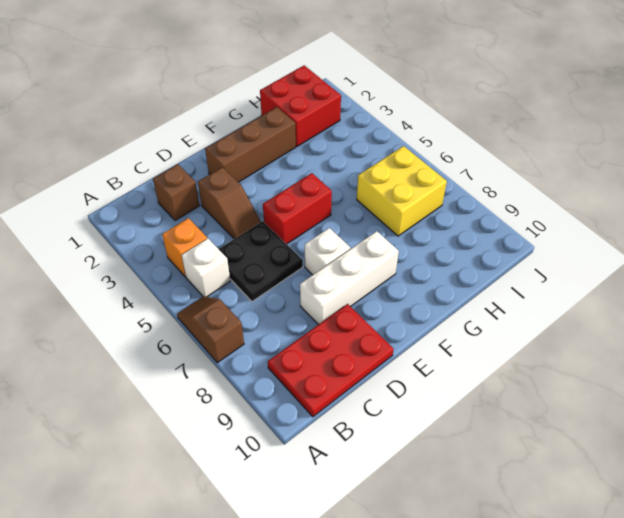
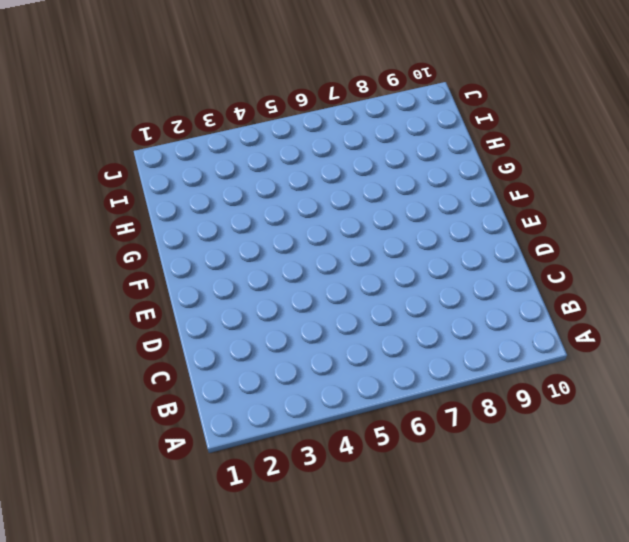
none -> brown 1x2 slope [177,296,244,363]
none -> orange 1x1 brick [162,218,207,277]
none -> white 1x1 brick [181,238,230,297]

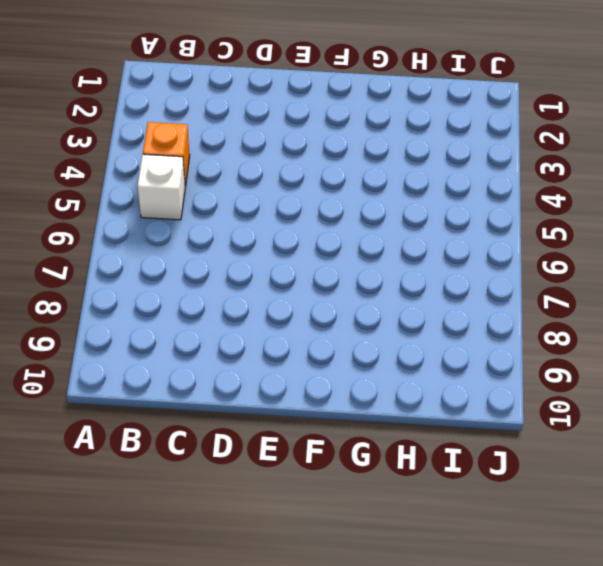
none -> brown 1x2 slope [177,296,244,363]
none -> red 2x3 plate [268,304,394,417]
none -> brown 1x1 brick [153,164,200,221]

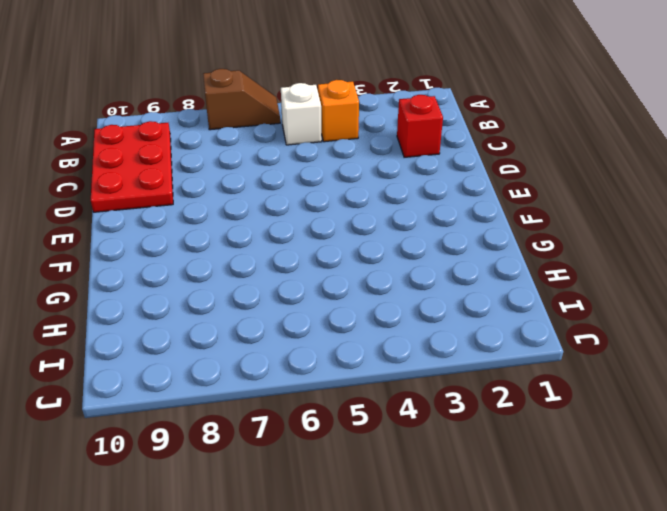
red 1x1 brick [397,95,443,157] -> brown 1x1 brick [153,164,200,221]
none -> black 2x2 plate [219,221,303,301]
none -> brown 1x2 slope [198,167,261,239]
none -> white 1x3 brick [300,231,399,325]

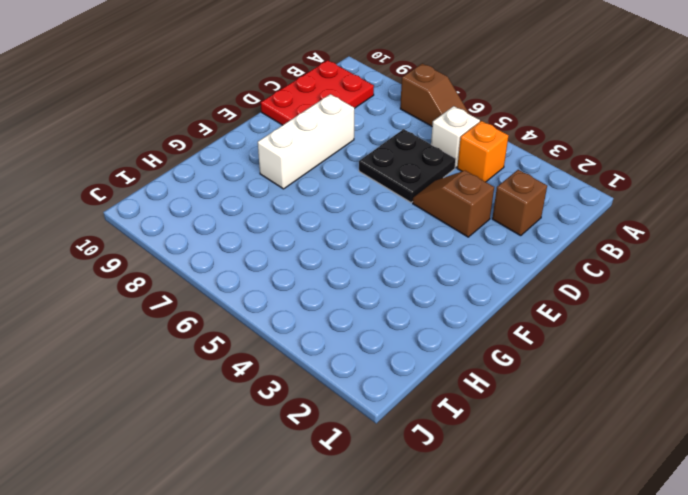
none -> brown 1x3 brick [205,107,296,182]
none -> red 1x2 brick [263,173,332,244]
none -> white 1x1 brick [305,228,350,275]

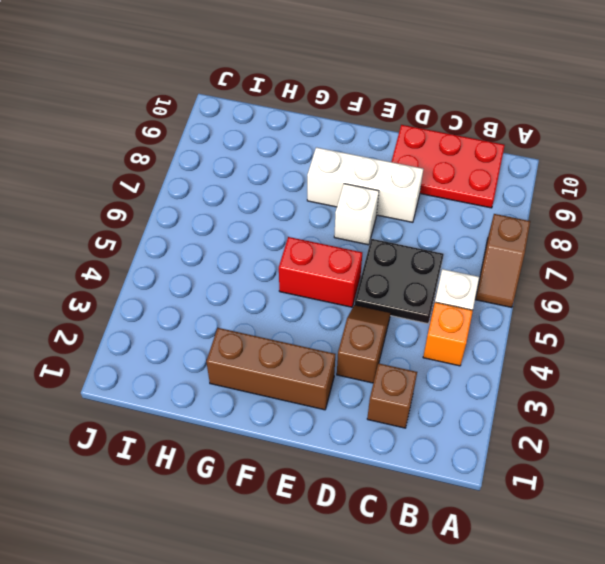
none -> red 2x2 brick [260,66,341,147]
none -> yellow 2x2 brick [357,146,447,236]

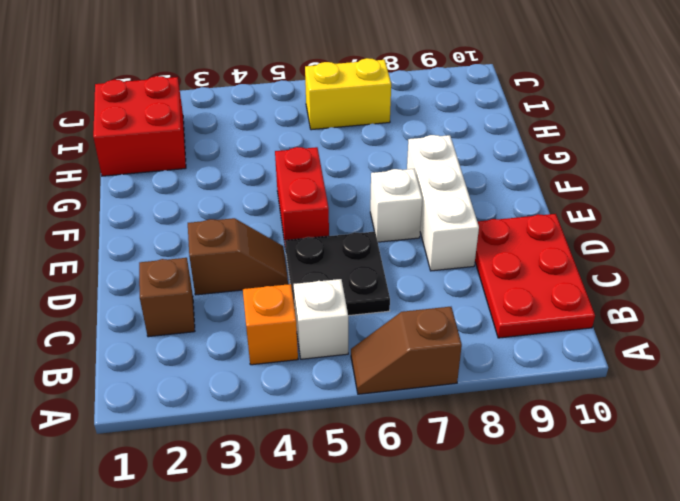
yellow 1x2 brick [305,58,391,130] -> yellow 2x2 brick [357,146,447,236]
none -> brown 1x3 brick [205,107,296,182]

